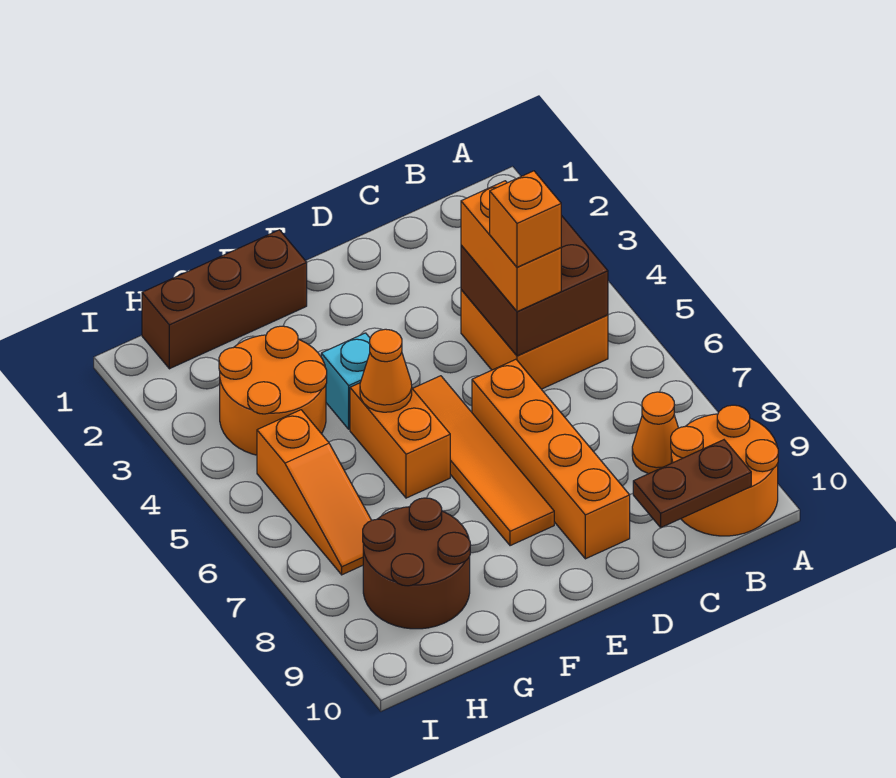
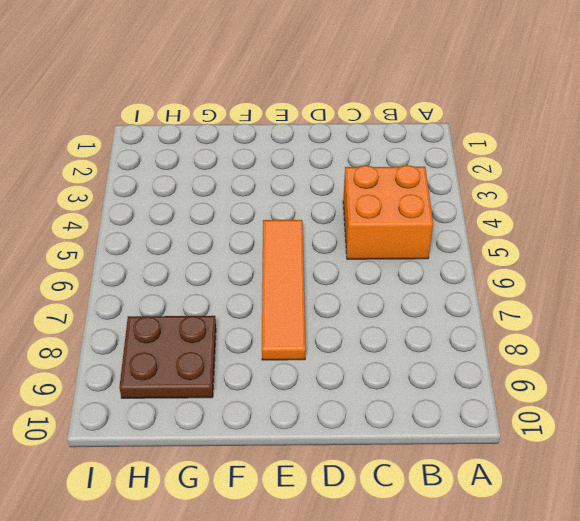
brown 2x2 plate [119,316,216,398] -> brown 2x2 round brick [363,498,470,629]
none -> orange 2x2 round brick [671,405,778,536]
none -> orange 1x1 cone [632,392,678,474]
none -> orange 1x4 brick [472,359,630,559]

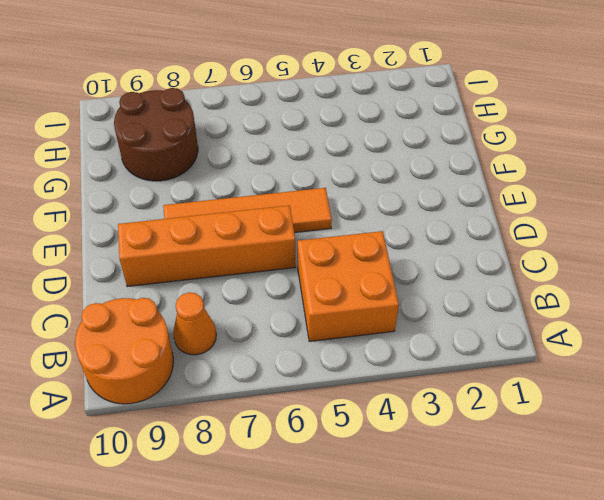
none -> brown 1x3 brick [142,230,307,369]
none -> cyan 1x1 brick [321,333,370,429]
none -> orange 1x2 brick [350,383,450,498]

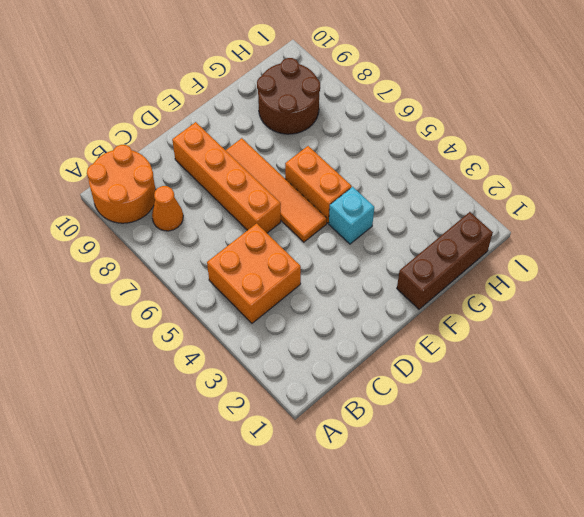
none -> orange 2x2 round brick [219,326,327,455]
none -> orange 1x3 slope [257,410,371,575]
none -> brown 2x2 brick [461,215,608,356]

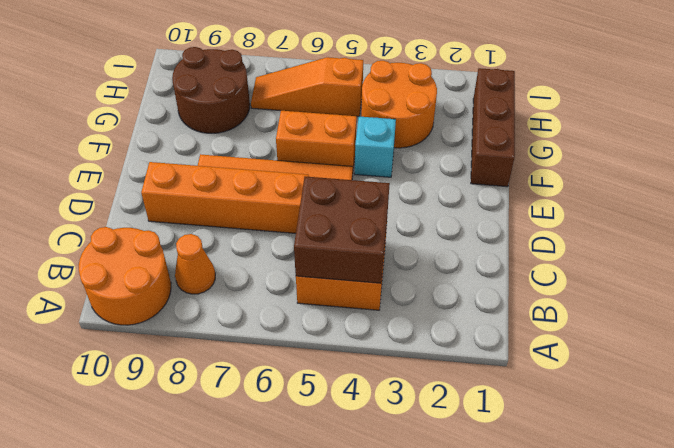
none -> brown 1x2 plate [633,440,751,528]
none -> orange 1x1 cone [360,329,412,412]
none -> orange 1x2 brick [461,181,561,312]

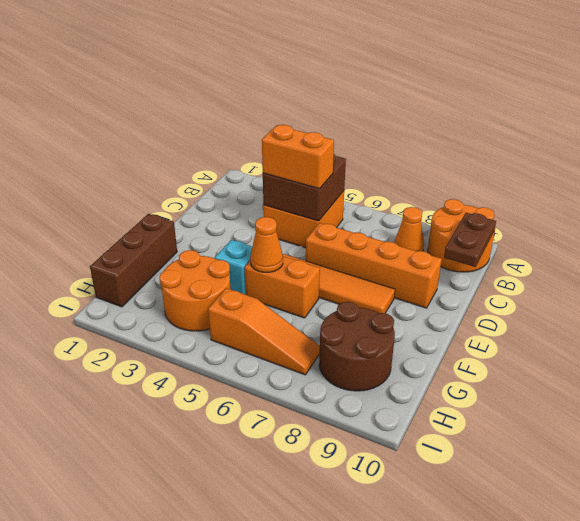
none -> orange 1x1 brick [490,171,561,267]

